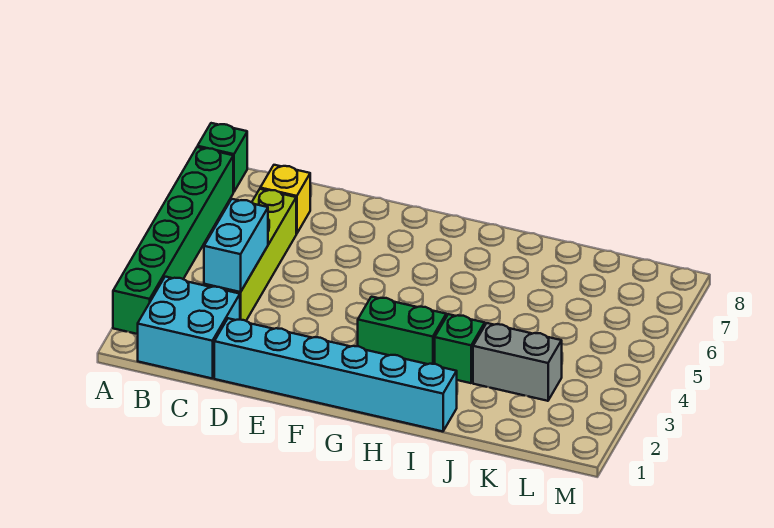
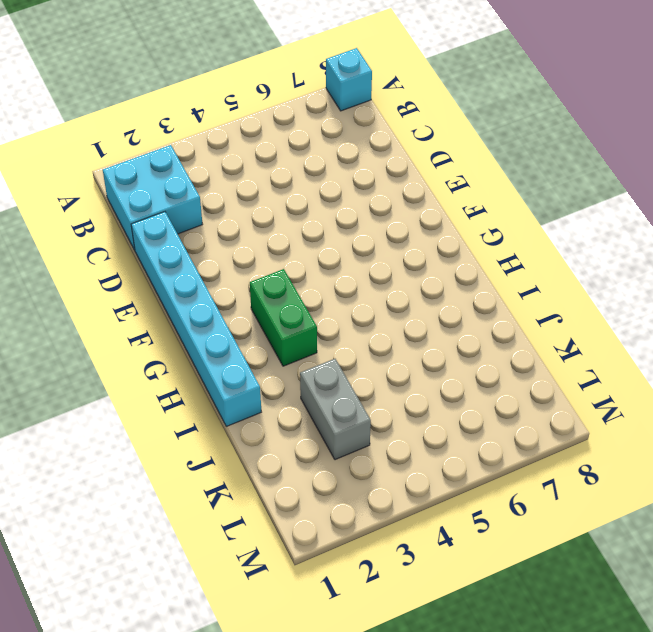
cyan 1x1 brick [326,48,372,111] -> green 1x1 brick [198,123,247,192]
none -> green 1x6 brick [113,147,233,334]
none -> lime 1x4 brick [204,189,296,321]

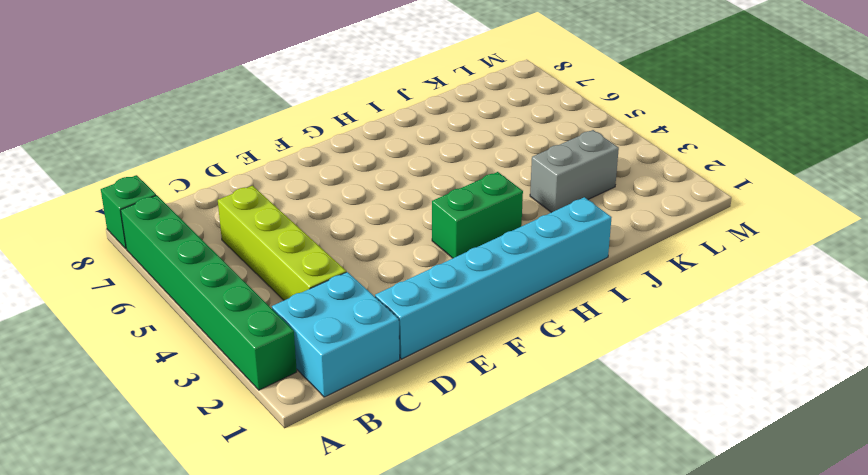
none -> yellow 1x1 brick [260,165,310,234]
none -> green 1x1 brick [435,314,485,383]

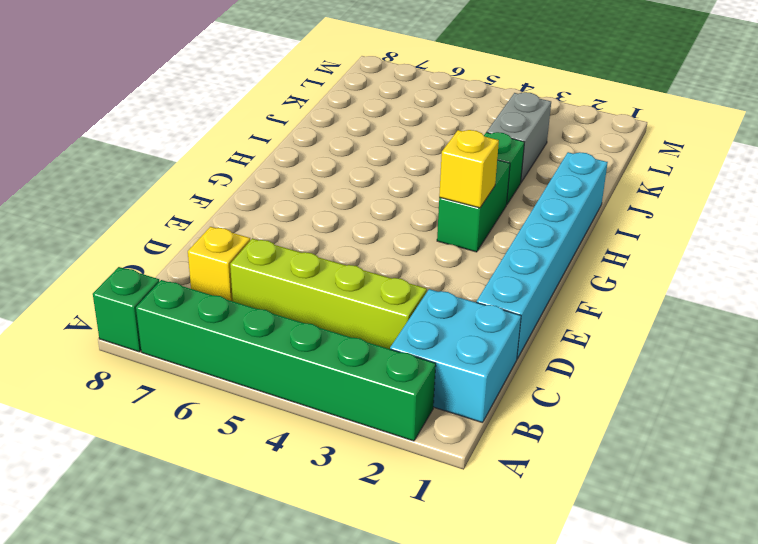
yellow 1x1 brick [439,130,499,208] -> none
none -> cyan 1x2 brick [204,199,268,292]

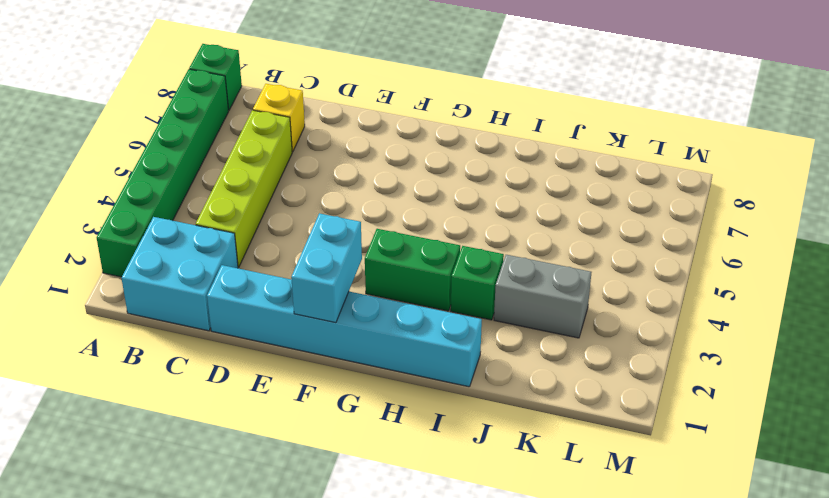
cyan 1x2 brick [291,213,362,323] -> cyan 1x2 brick moved to [204,199,268,292]

